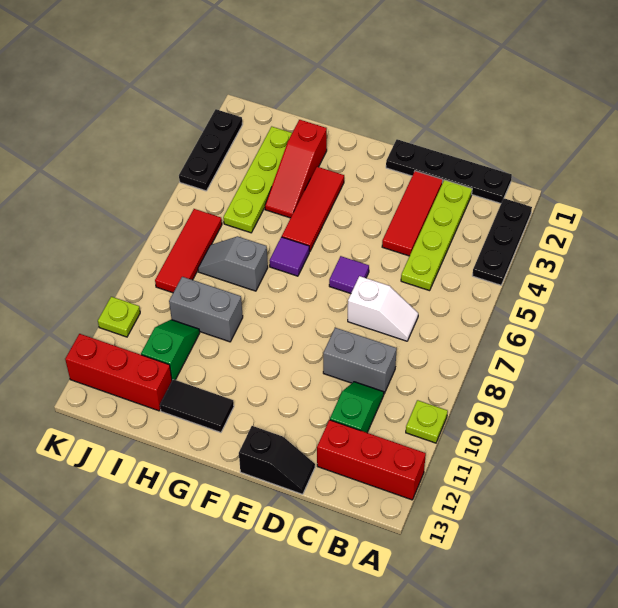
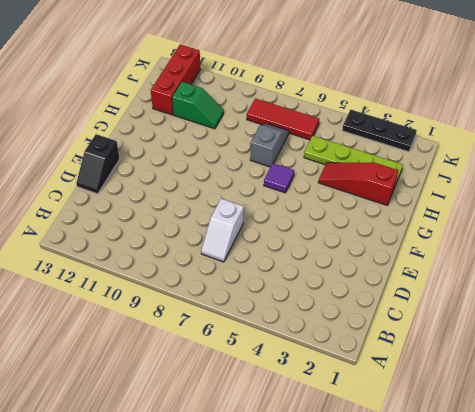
none -> black 1x3 plate [472,198,532,285]
none -> lime 1x1 plate [406,400,448,443]
none -> red 1x3 brick [317,420,426,500]

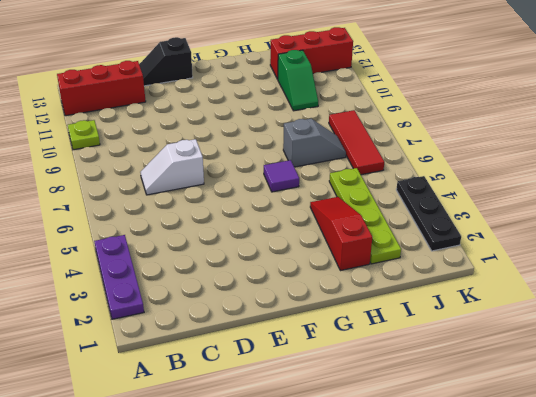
purple 1x3 plate [94,235,144,319] -> black 1x3 plate [472,198,532,285]
none -> black 1x4 plate [386,139,512,203]
none -> lime 1x4 plate [401,180,472,291]
none -> grey 1x2 brick [323,328,397,393]

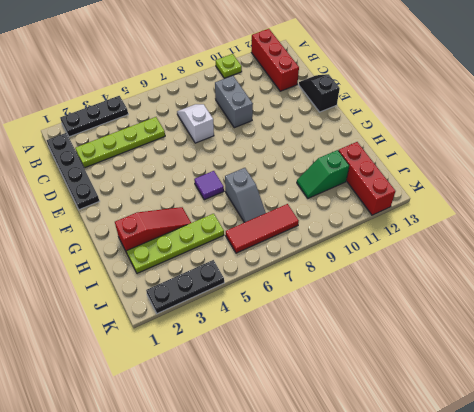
none -> green 1x2 slope [330,382,384,433]
none -> red 1x3 tile [382,171,443,256]
none -> purple 1x1 tile [329,256,369,294]

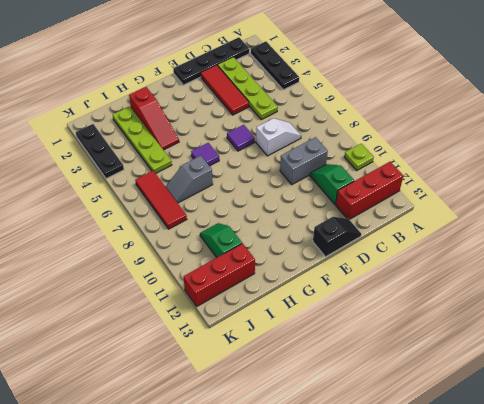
none -> red 1x3 tile [282,167,344,252]
none -> black 1x2 tile [160,379,234,433]
none -> grey 1x2 brick [169,277,243,342]

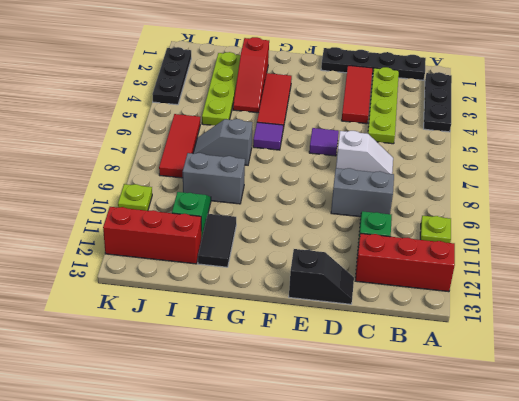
black 1x2 tile [198,214,236,267] -> black 1x2 tile turned to [160,379,234,433]

